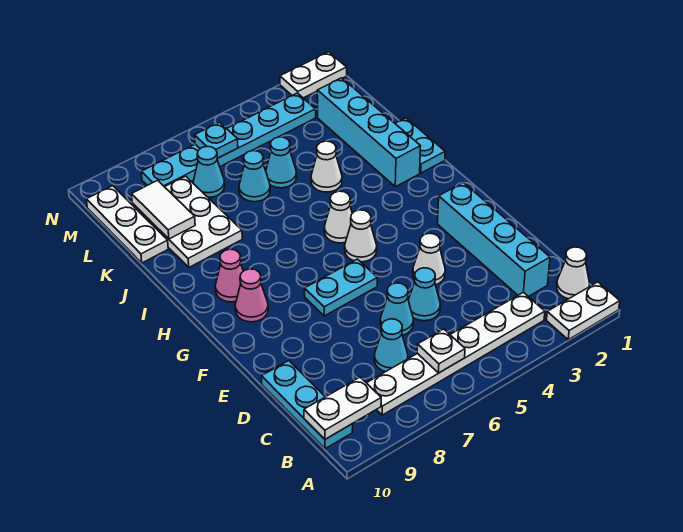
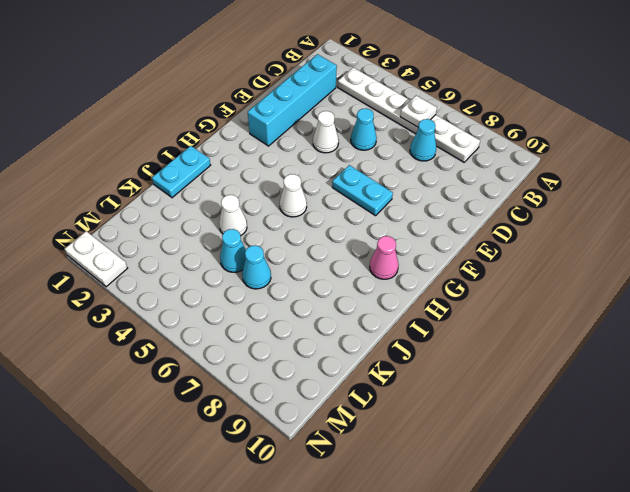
none -> white 1x2 plate [546,282,620,340]
none -> white 1x1 cone [557,247,589,299]
none -> cyan 1x3 plate [262,361,353,449]

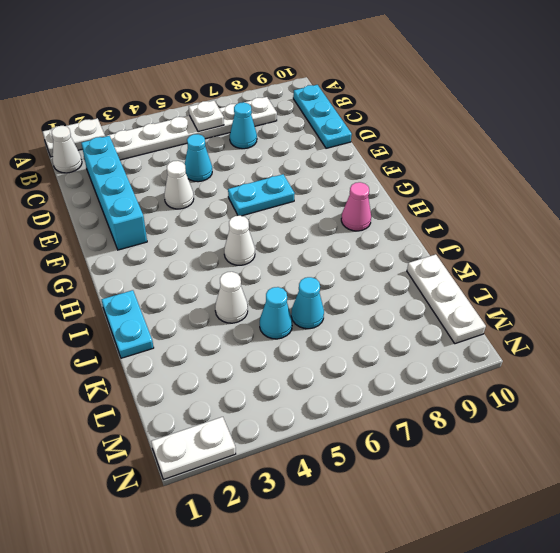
none -> cyan 1x1 cone [380,283,413,335]
none -> white 1x1 cone [345,210,377,262]
none -> pink 1x1 cone [235,269,268,322]

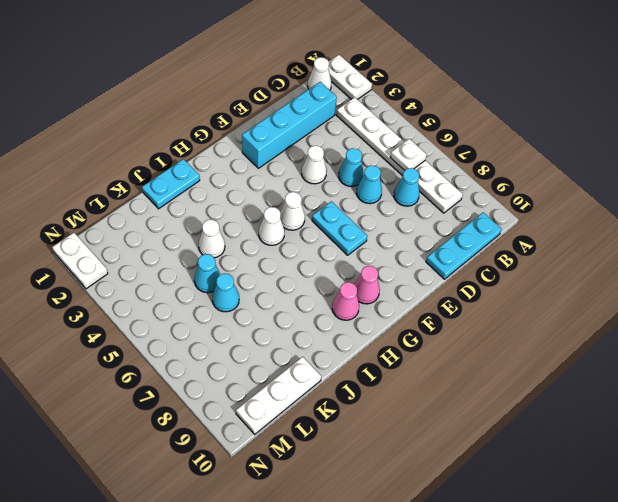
none -> cyan 1x4 brick [317,78,421,187]
none -> white 2x3 plate [132,176,242,267]
none -> cyan 1x1 cone [193,146,225,197]

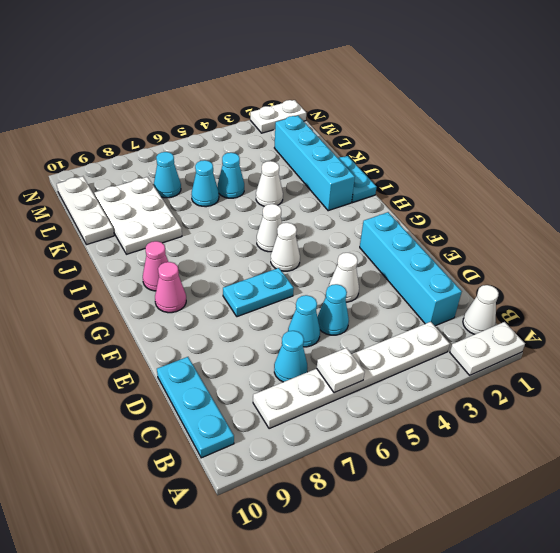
none -> cyan 1x6 plate [141,93,316,187]
none -> white 1x2 plate [304,377,381,439]
none -> white 1x2 tile [132,180,195,239]

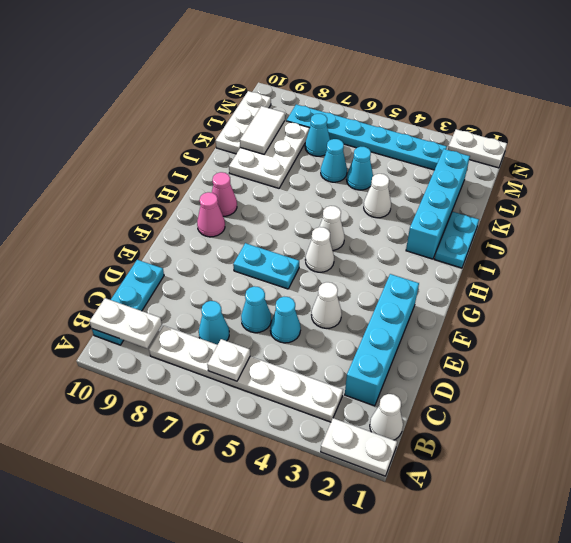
none -> cyan 1x1 plate [194,122,238,158]

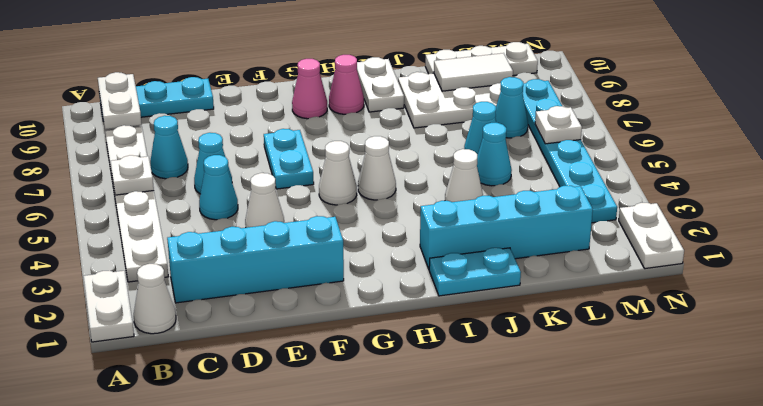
white 1x2 plate [357,57,404,112] -> none
white 1x1 plate [535,106,582,144] -> cyan 1x1 plate [194,122,238,158]

